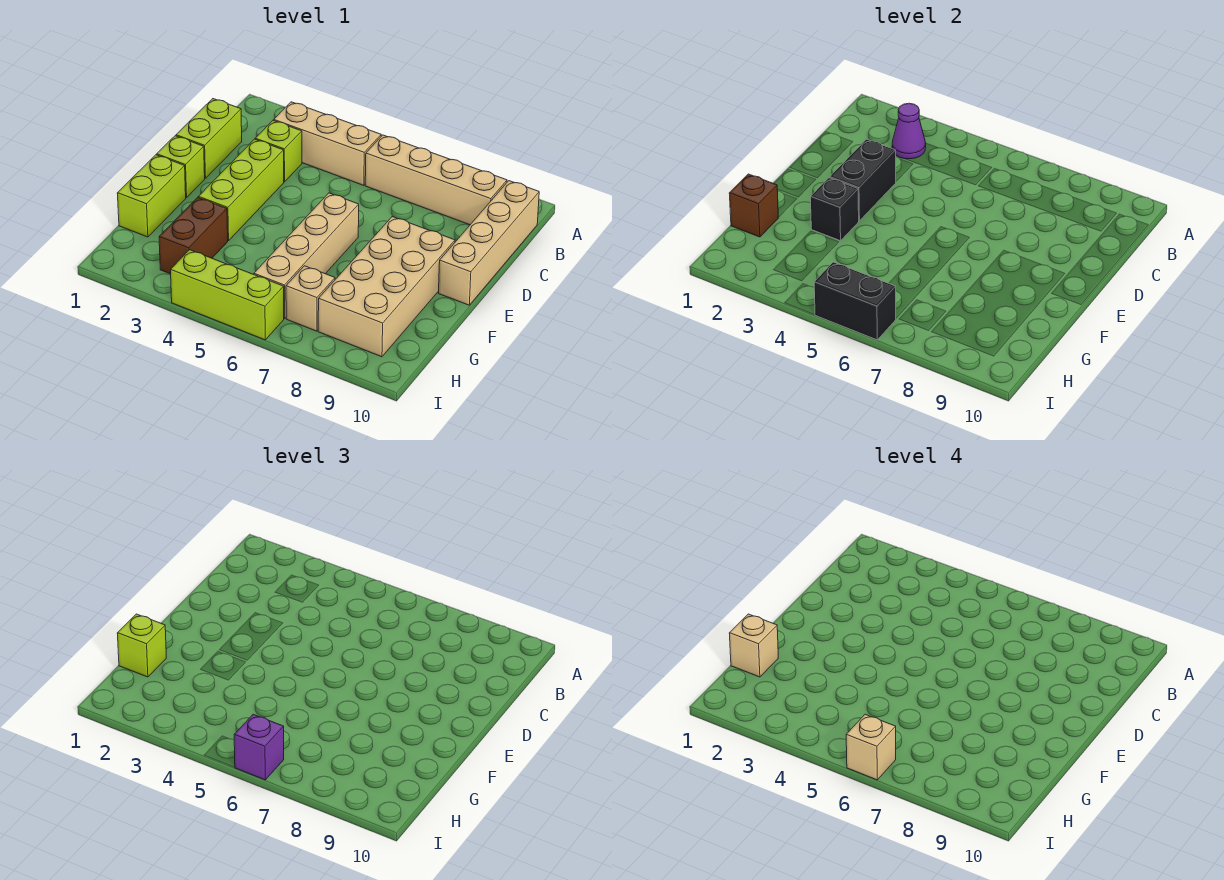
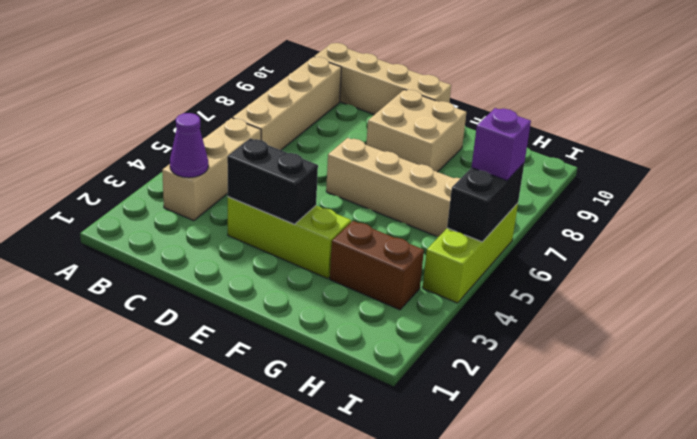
tan 2x2 brick [366,90,466,172] -> tan 2x4 brick [318,216,455,357]
none -> lime 1x2 brick [176,99,242,178]
none -> lime 1x1 brick [255,120,302,182]
none -> lime 1x1 brick [157,136,205,198]

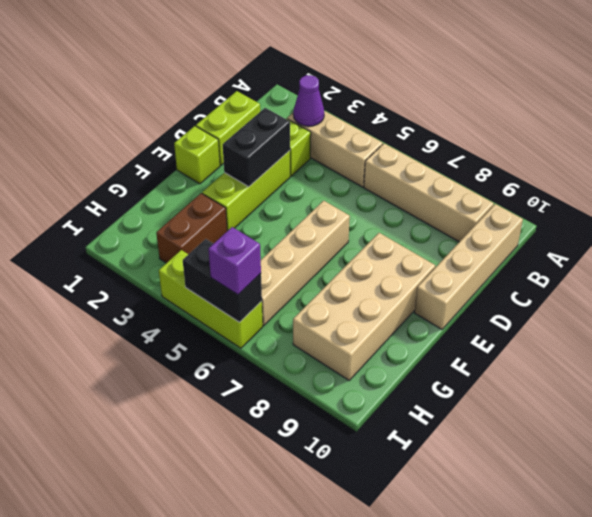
none -> lime 1x2 brick [117,155,186,237]
none -> tan 1x1 brick [286,266,335,331]
none -> black 1x1 brick [810,178,859,241]

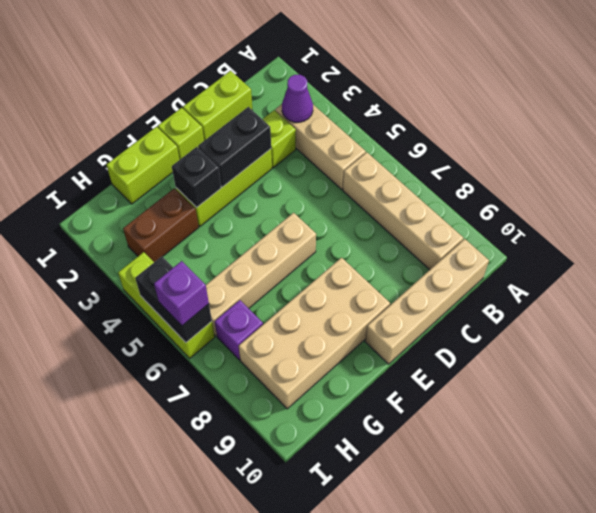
purple 1x1 brick [215,300,263,360] -> tan 1x1 brick [286,266,335,331]
none -> brown 1x1 brick [729,174,778,237]
none -> lime 1x1 brick [117,614,166,677]
none -> tan 1x1 brick [729,614,778,677]

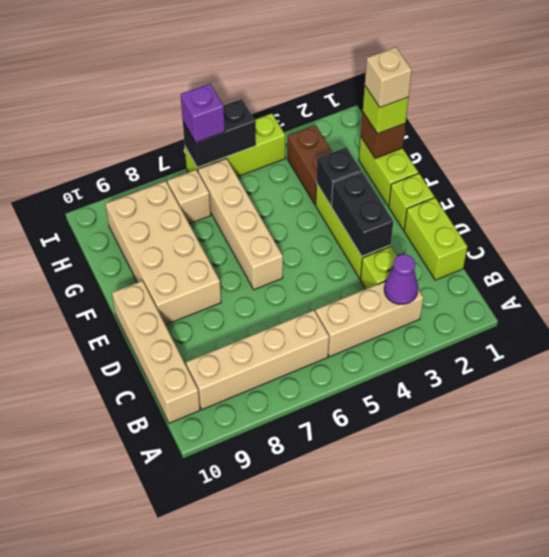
none -> tan 1x1 brick [846,714,896,780]

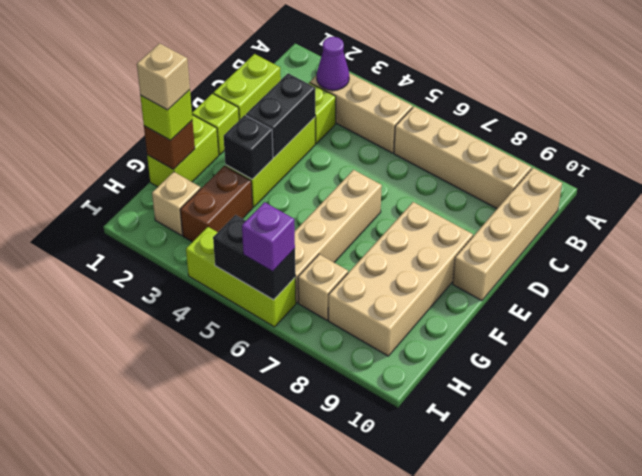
tan 1x1 brick [152,172,201,235] -> tan 1x1 brick moved to [846,714,896,780]

